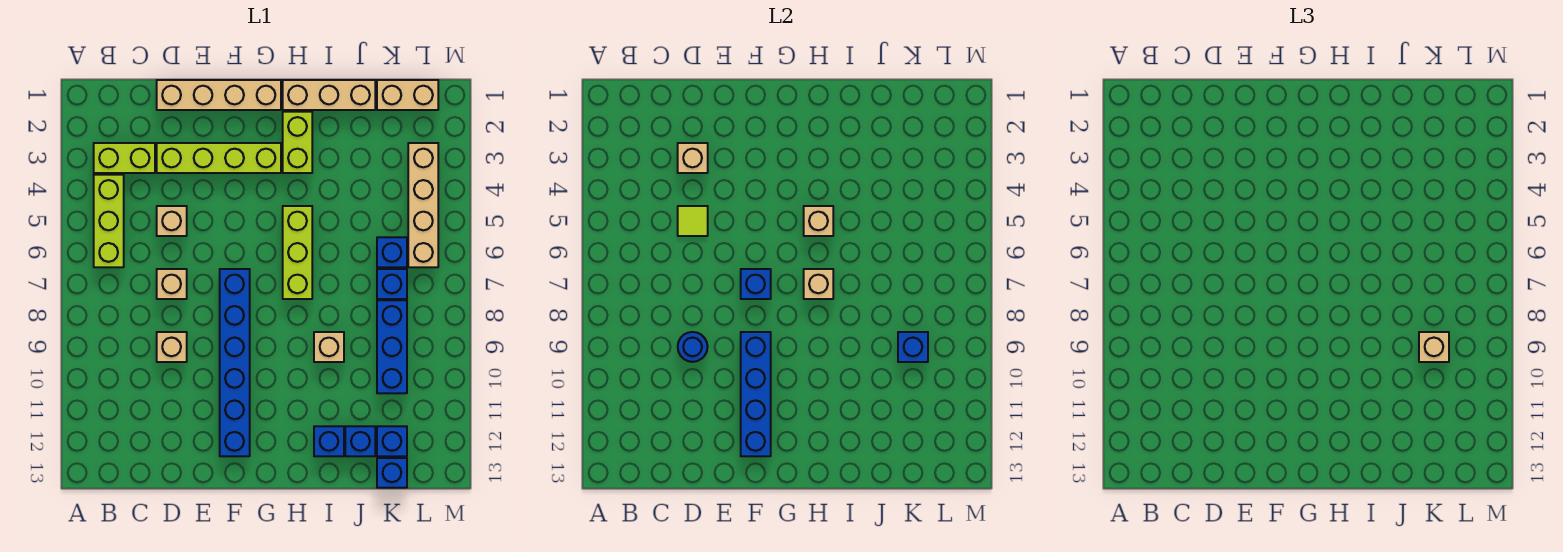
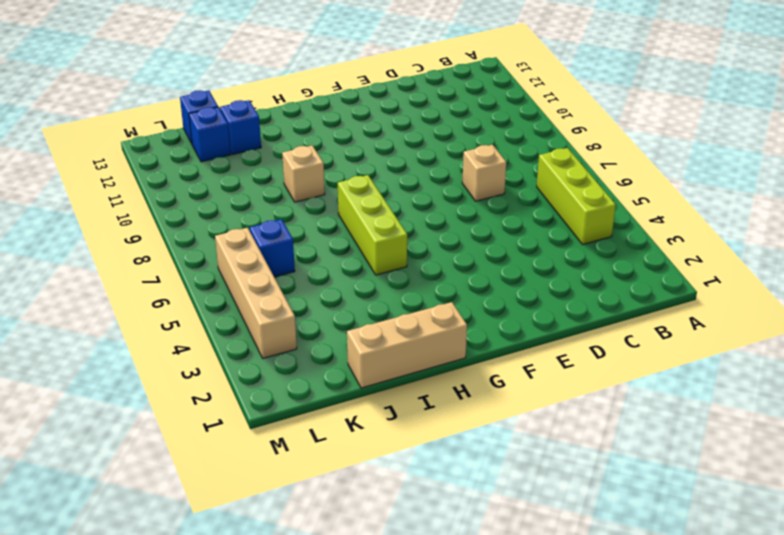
none -> lime 1x2 brick [94,143,155,173]
none -> tan 1x4 brick [157,80,281,110]
none -> lime 1x4 brick [157,143,281,173]
none -> tan 1x1 brick [157,206,187,236]

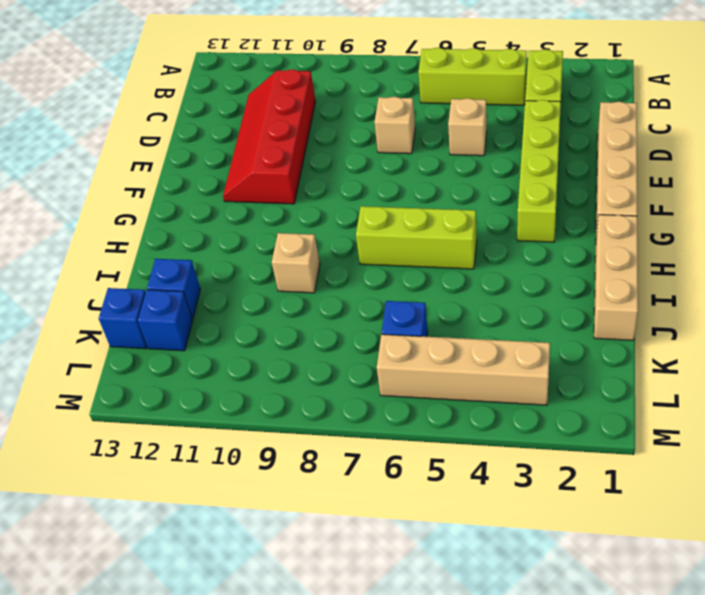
red 2x4 slope [223,69,316,204] -> blue 1x6 brick [220,269,250,456]
none -> tan 1x1 brick [157,332,187,362]
none -> lime 1x2 brick [283,112,312,173]
none -> blue 1x1 brick [314,426,344,456]
none -> tan 1x2 brick [377,80,438,110]

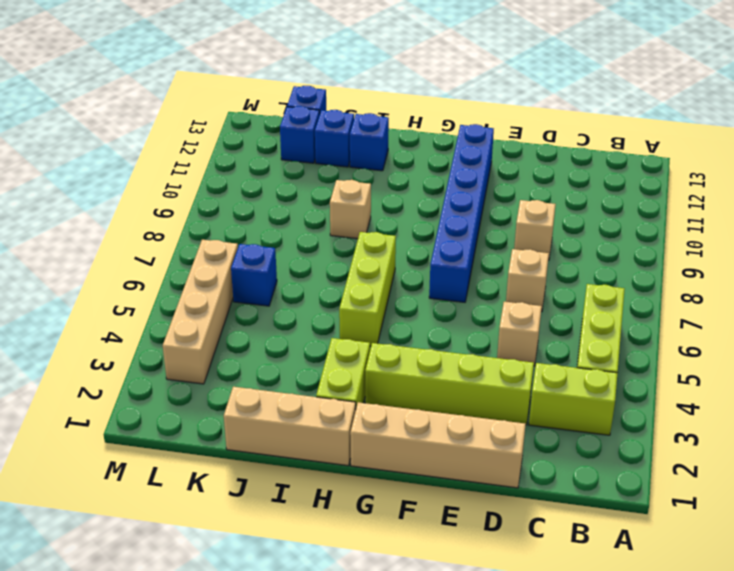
none -> tan 1x2 brick [377,80,438,110]
none -> blue 1x1 brick [377,269,407,299]
none -> blue 1x3 brick [377,300,407,393]
none -> tan 1x1 brick [678,143,708,173]

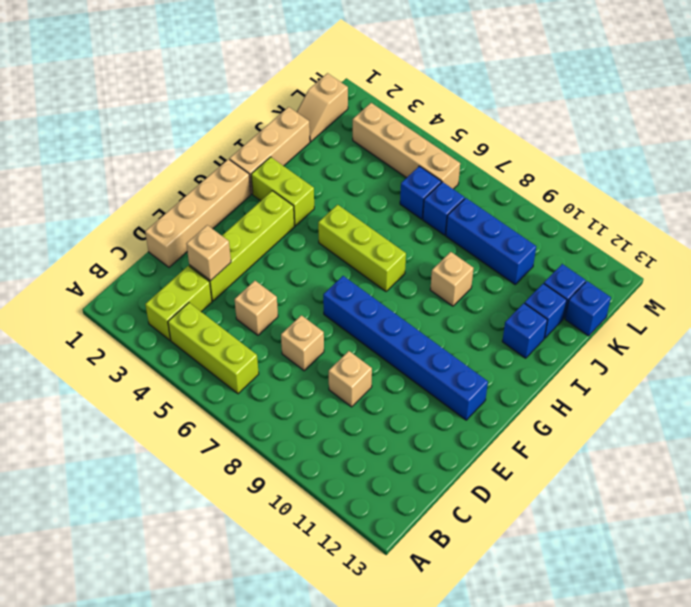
tan 1x2 slope [297,73,348,142] -> tan 1x2 brick [377,80,438,110]
none -> lime 1x1 tile [678,206,708,236]
none -> blue 1x1 round brick [678,332,708,362]
none -> blue 1x1 brick [741,269,771,299]
none -> blue 1x4 brick [741,332,771,456]

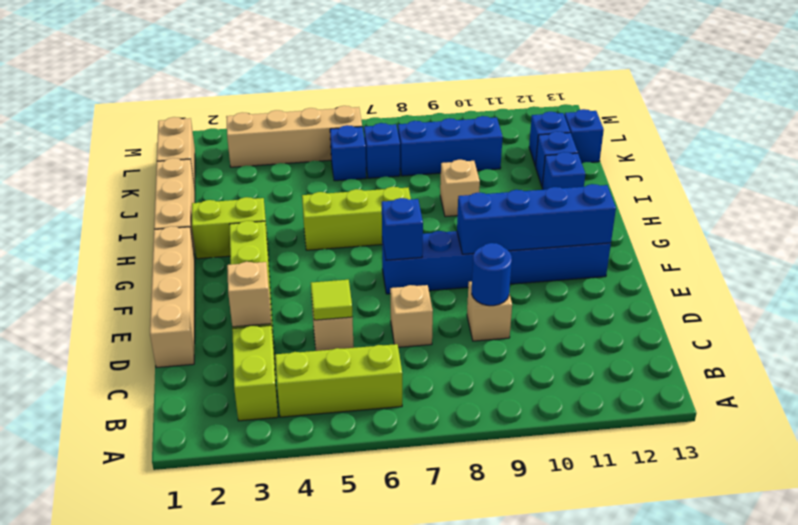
none -> tan 1x1 brick [804,206,833,236]
none -> tan 1x1 brick [804,269,833,299]
none -> blue 1x1 brick [898,332,928,362]
none -> tan 1x1 brick [1419,332,1449,362]

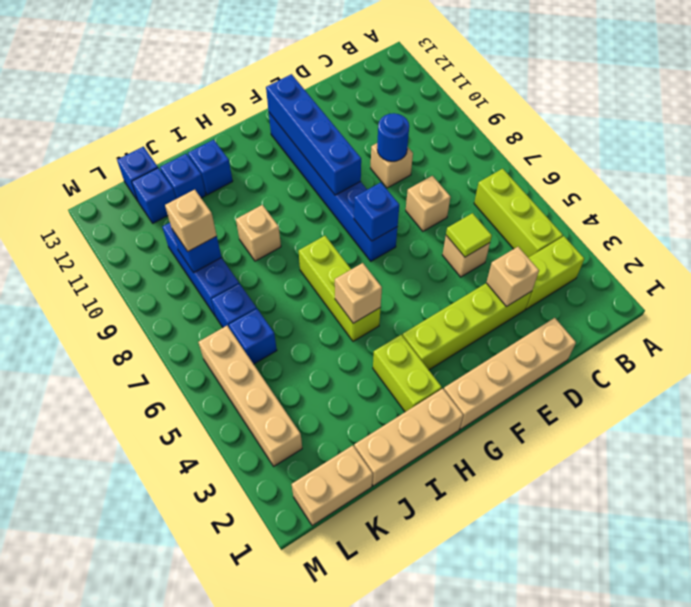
none -> tan 1x1 brick [804,269,833,299]

